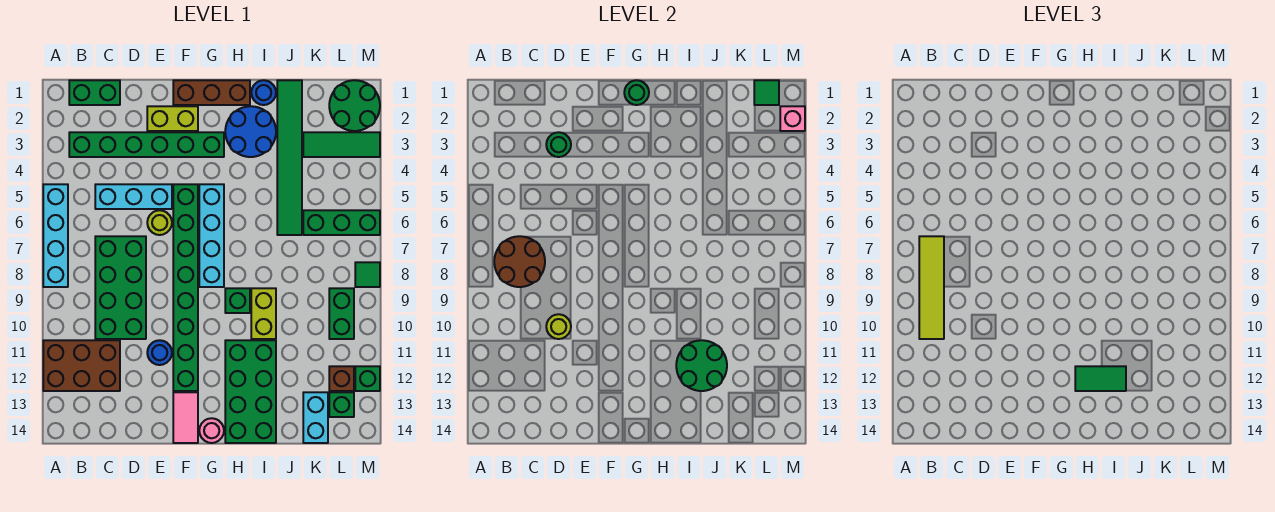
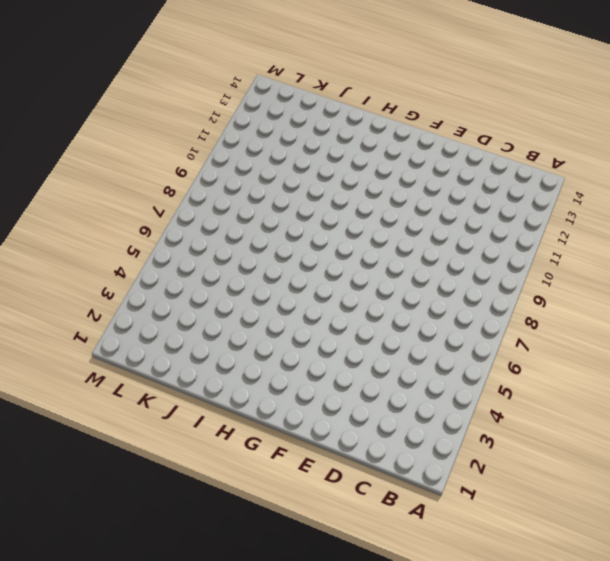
none -> cyan 1x4 brick [43,184,68,287]
none -> brown 2x3 brick [43,340,120,391]
none -> green 1x2 brick [69,80,120,105]
none -> green 1x6 brick [69,132,224,157]

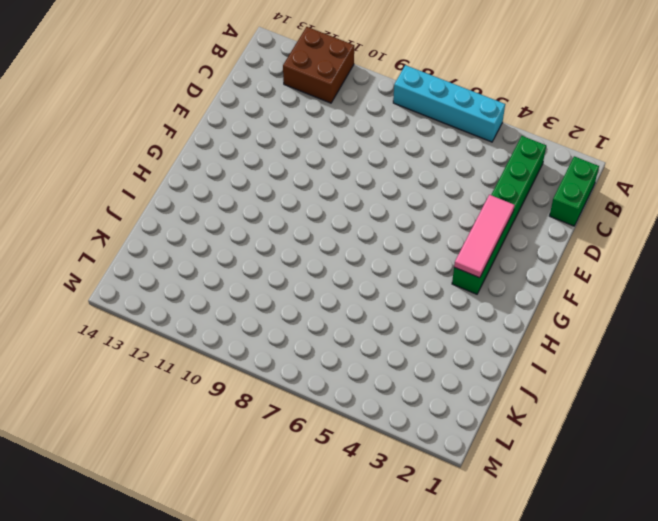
brown 2x2 brick [283,27,354,103] -> brown 2x3 brick [43,340,120,391]
pink 1x3 tile [454,195,515,278] -> none
none -> cyan 1x3 brick [95,184,172,209]
none -> green 2x4 brick [95,236,146,339]
none -> lime 1x2 brick [147,106,198,131]
none -> lime 1x1 round brick [147,210,172,235]

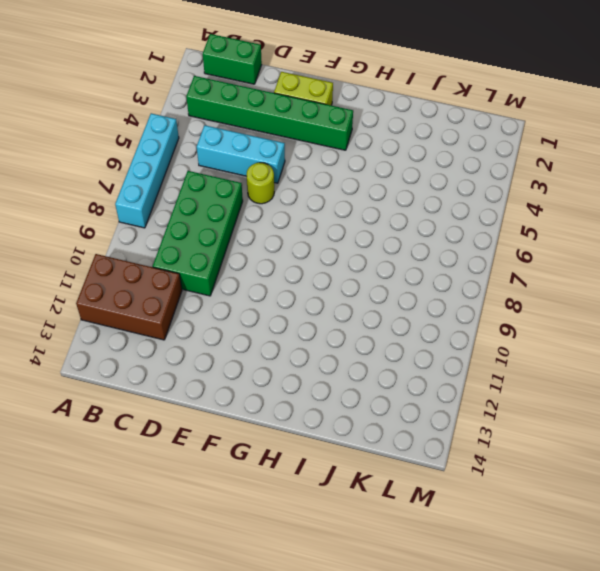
none -> blue 1x1 round brick [147,340,172,365]
none -> brown 1x3 brick [173,80,250,105]
none -> green 1x8 brick [173,184,198,391]
none -> pink 1x2 tile [173,392,198,443]

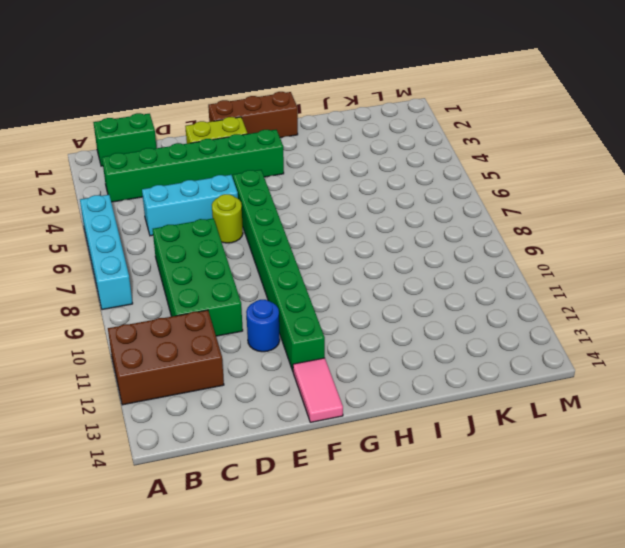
none -> cyan 1x4 brick [199,184,224,287]
none -> pink 1x1 round brick [199,418,224,443]
none -> blue 2x2 round brick [225,106,276,157]
none -> green 1x1 brick [225,288,250,313]

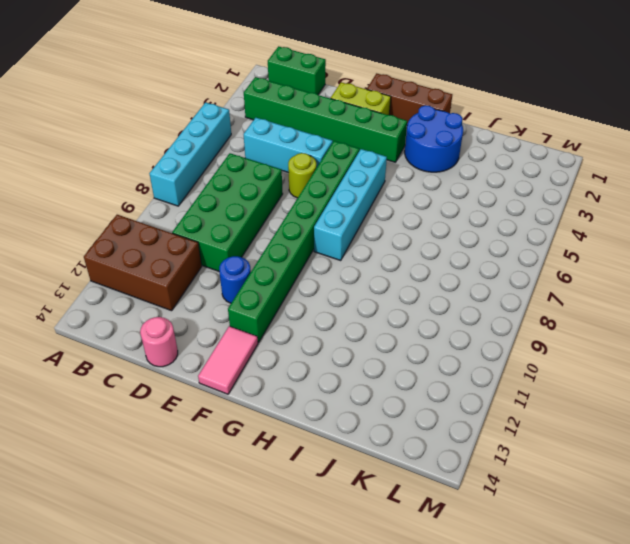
pink 1x1 round brick [140,317,178,367] -> pink 1x1 round brick moved to [199,418,224,443]
none -> green 1x1 brick [225,288,250,313]
none -> green 2x4 brick [225,340,276,443]
none -> blue 1x1 round brick [251,80,276,105]
none -> lime 1x2 brick [251,288,276,339]

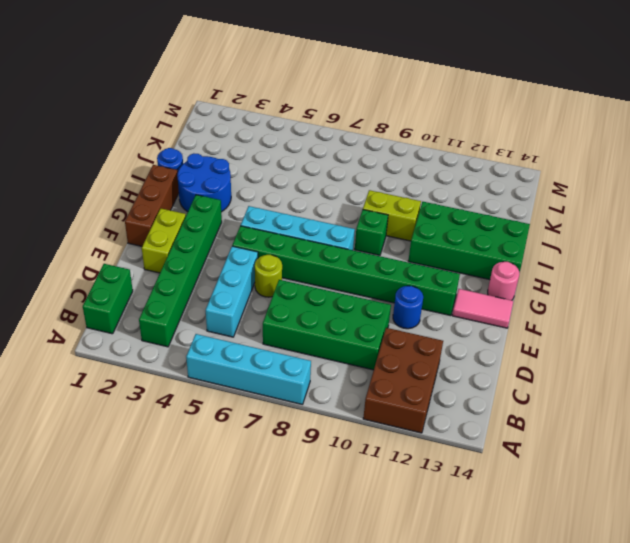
none -> green 1x6 tile [277,80,302,235]
none -> green 1x3 tile [303,132,380,157]
none -> green 1x3 brick [303,210,380,235]
none -> cyan 1x2 brick [303,392,328,443]

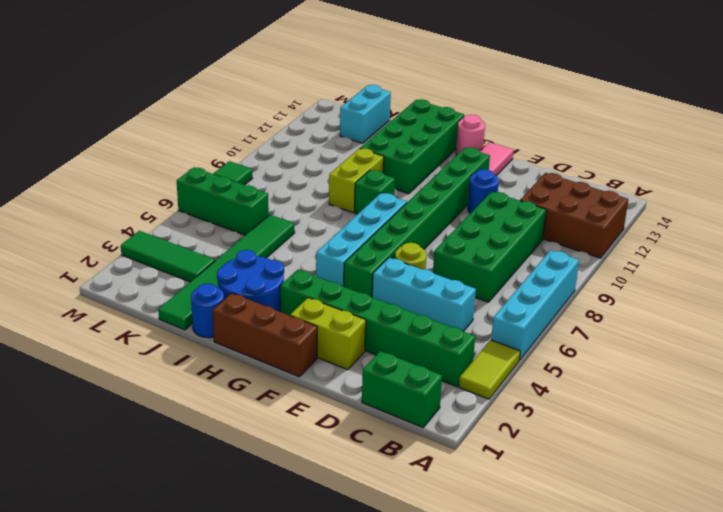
lime 1x2 tile [459,340,520,399] -> none
none -> green 2x2 round brick [329,80,380,131]
none -> green 1x2 brick [329,288,354,339]
none -> brown 1x1 brick [329,366,354,391]
none -> green 1x1 brick [329,392,354,417]

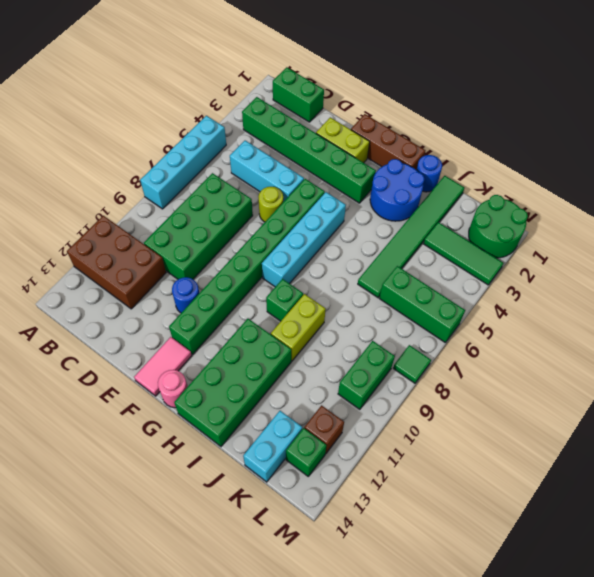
none -> green 1x1 brick [355,366,380,391]
none -> brown 2x2 round brick [494,236,545,287]
none -> green 1x1 round brick [546,132,571,157]
none -> lime 1x1 round brick [546,314,571,339]

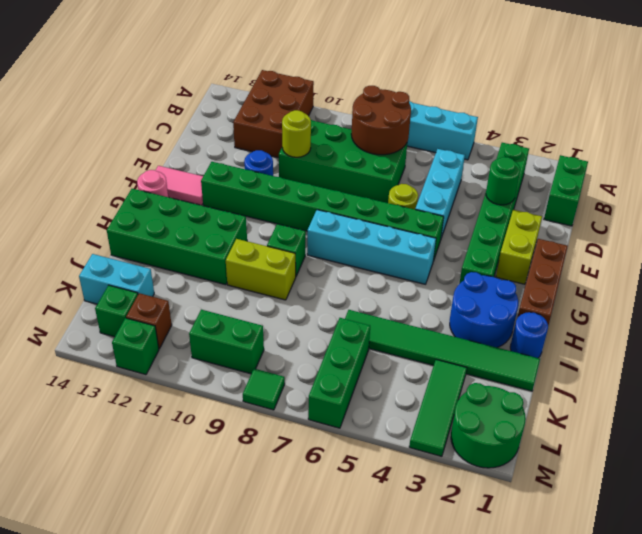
none -> green 1x1 round brick [624,80,649,105]
none -> green 2x2 round brick [676,340,727,391]
none -> green 1x1 tile [754,80,779,105]
none -> pink 1x1 brick [780,106,805,131]

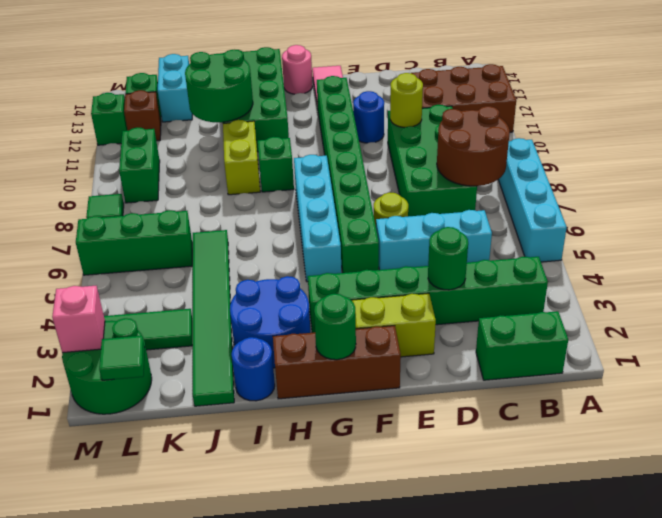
none -> lime 1x4 tile [919,236,944,339]
none -> green 1x2 tile [1075,366,1126,391]

